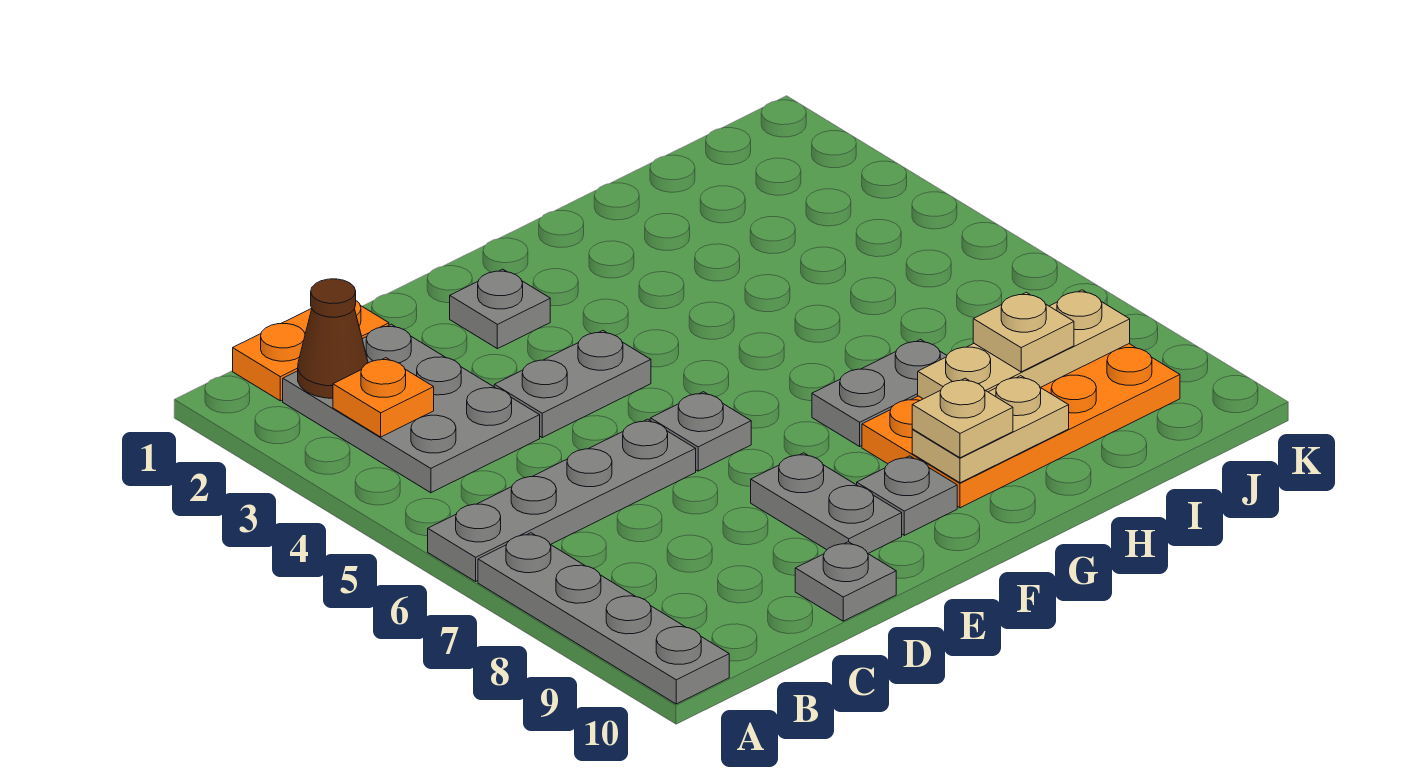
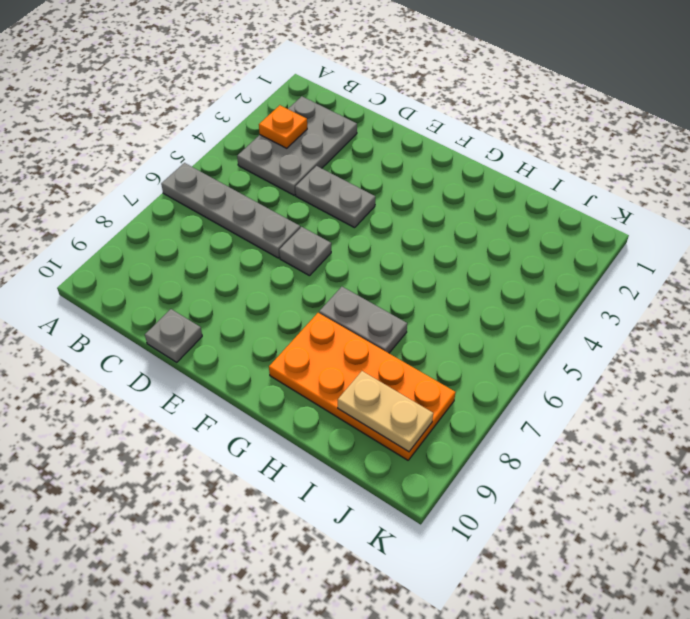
tan 1x2 plate [338,371,433,452] -> tan 1x2 plate moved to [912,376,1069,483]
none -> grey 1x4 plate [478,533,729,704]
none -> orange 1x2 plate [233,301,389,401]
none -> grey 1x1 plate [450,269,550,349]

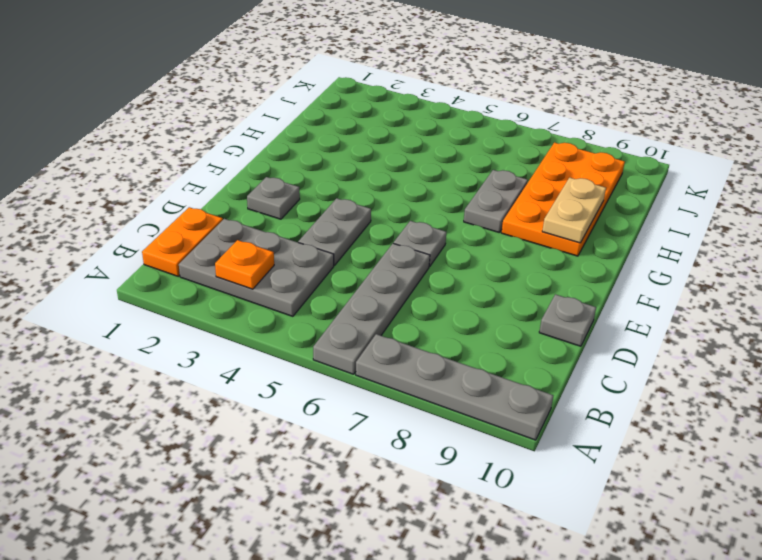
none -> grey 1x2 plate [751,453,902,553]
none -> grey 1x1 plate [857,456,957,535]
none -> brown 1x1 cone [298,279,368,398]

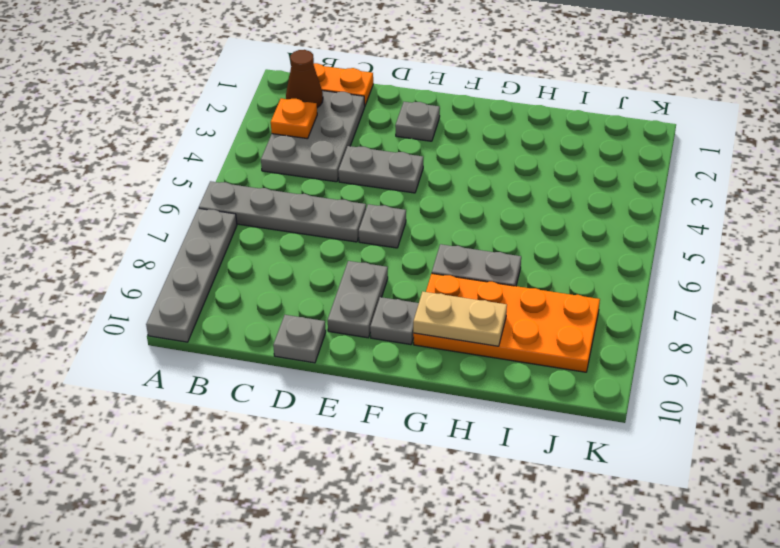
none -> tan 1x3 plate [918,290,1130,399]
none -> tan 1x1 plate [912,378,1013,458]
none -> tan 1x1 plate [973,292,1074,372]

